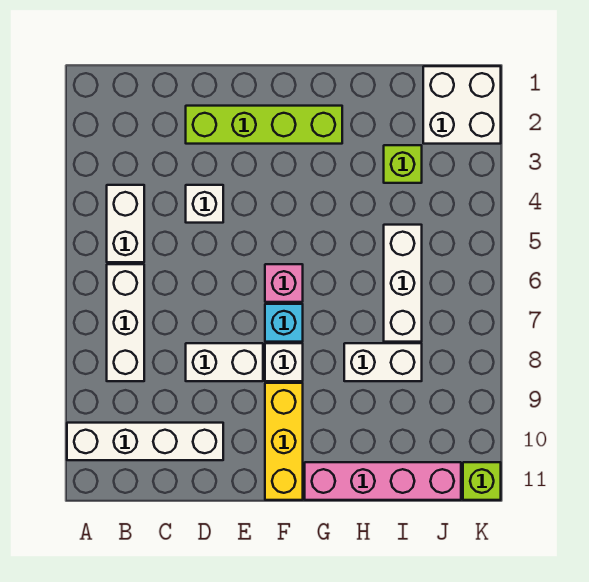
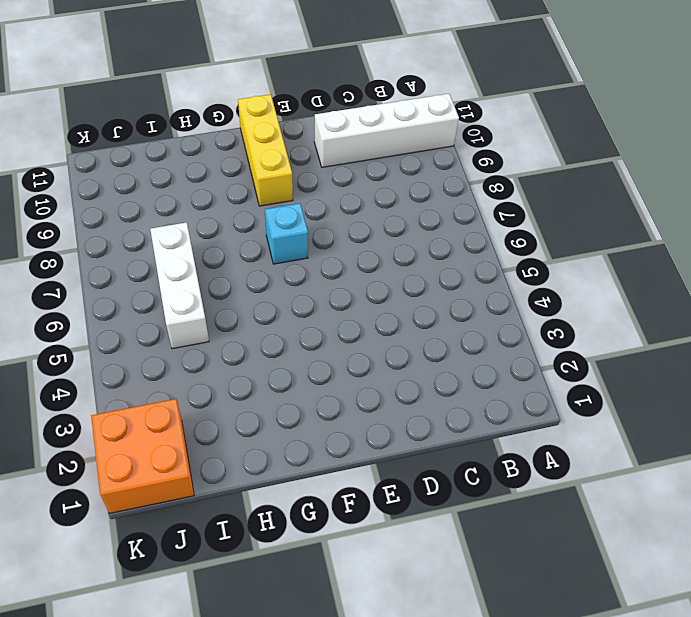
orange 2x2 brick [91,399,194,513] -> white 2x2 brick [423,66,501,144]
none -> white 1x2 brick [107,185,144,262]
none -> white 1x3 brick [107,264,144,381]
none -> lime 1x4 brick [186,106,342,144]

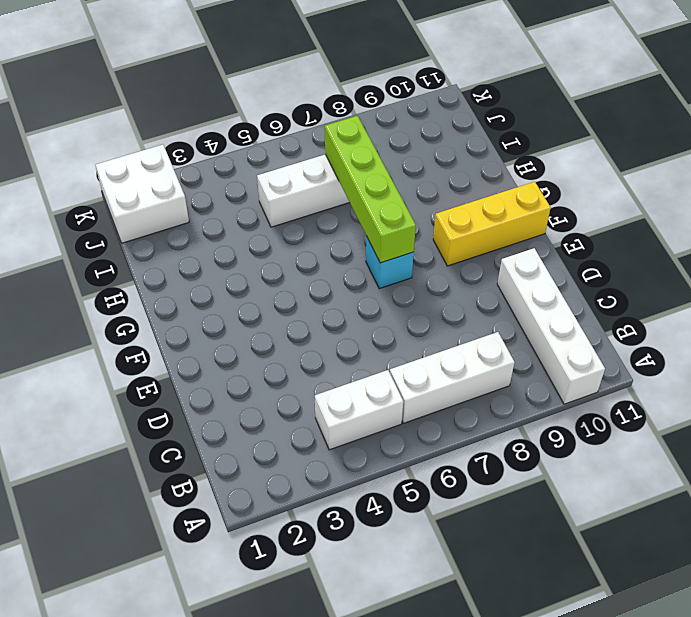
lime 1x4 brick [325,116,416,263] -> lime 1x4 brick moved to [186,106,342,144]
none -> white 1x1 brick [186,185,223,223]
none -> white 1x2 brick [186,343,263,381]
none -> pink 1x1 brick [265,264,303,302]

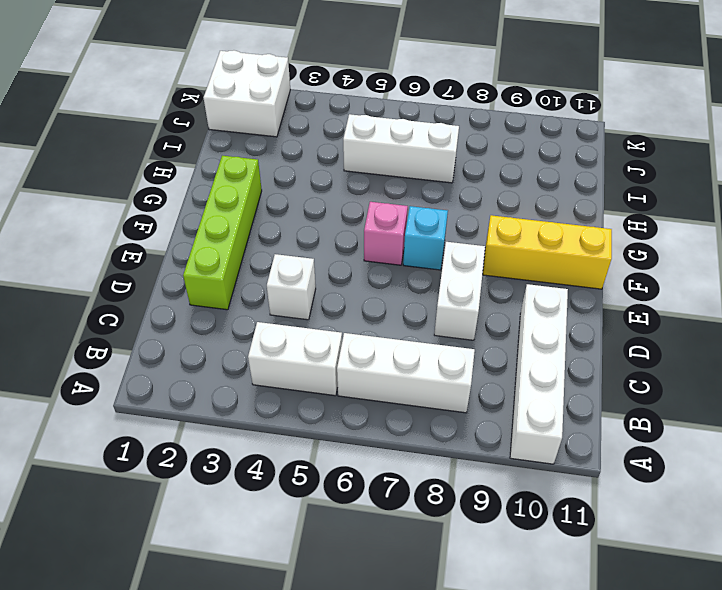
none -> white 1x1 brick [265,343,303,381]
none -> pink 1x4 brick [305,462,461,500]
none -> white 1x2 brick [344,343,422,381]

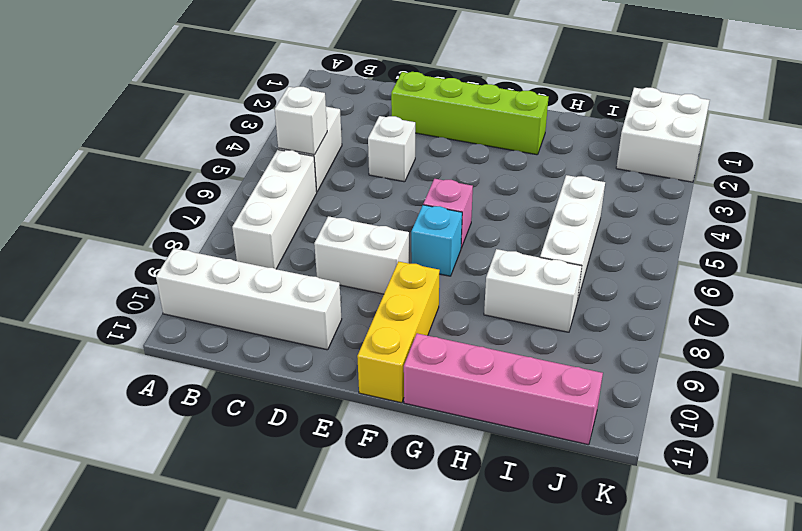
white 1x1 brick [275,87,327,155] -> white 1x1 brick moved to [265,343,303,381]
none -> lime 1x1 brick [384,145,422,183]
none -> lime 1x1 brick [463,462,501,500]

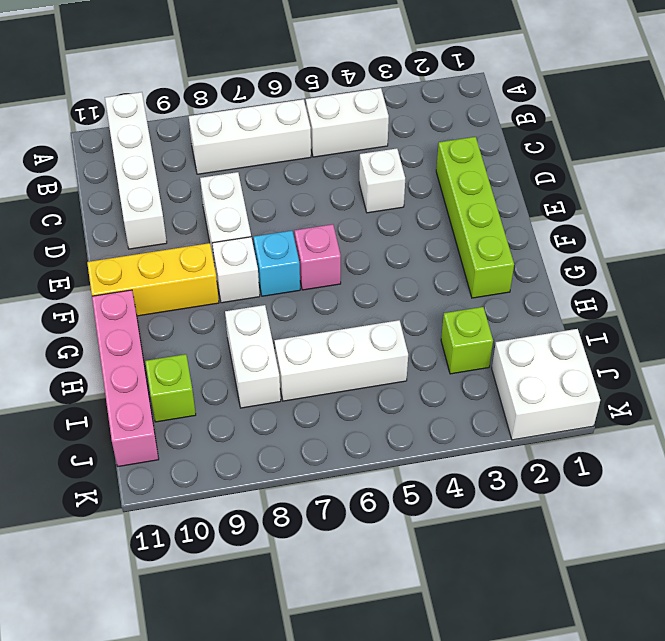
lime 1x1 brick [145,354,196,422] -> lime 1x1 brick moved to [463,462,501,500]

